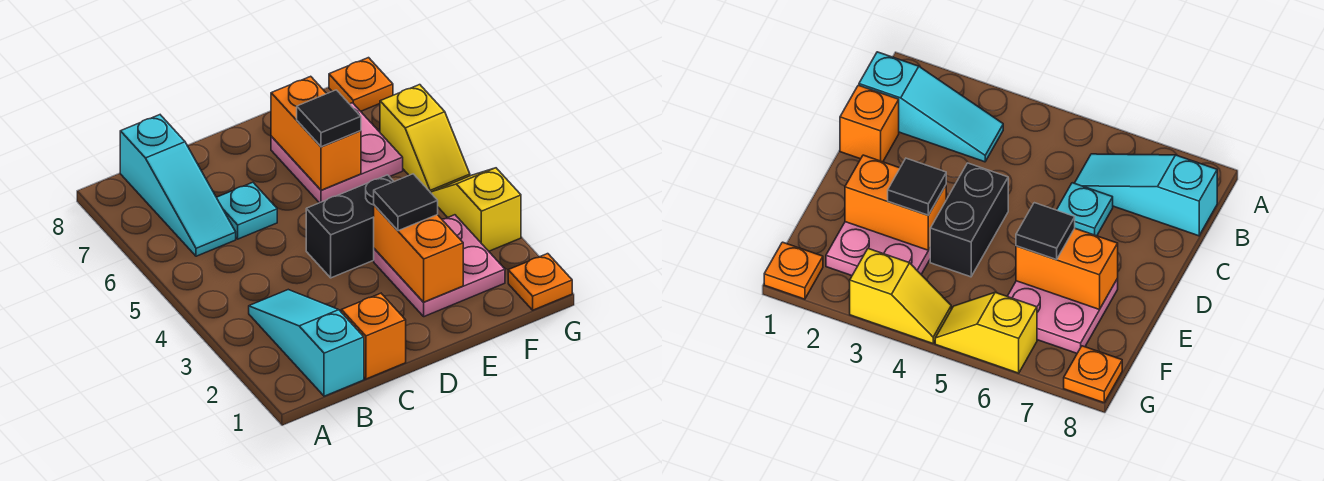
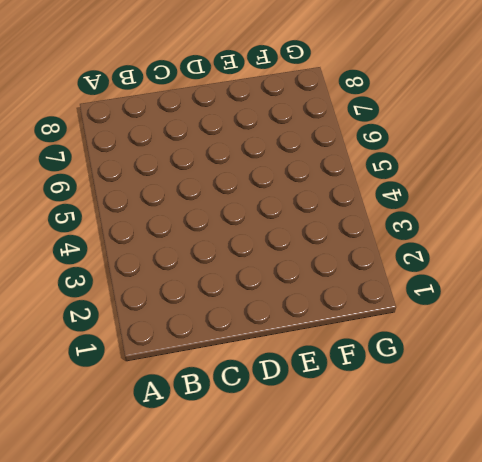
none -> cyan 1x3 slope [249,290,364,396]
none -> cyan 1x3 slope [120,115,236,256]
none -> orange 1x1 brick [341,293,406,379]

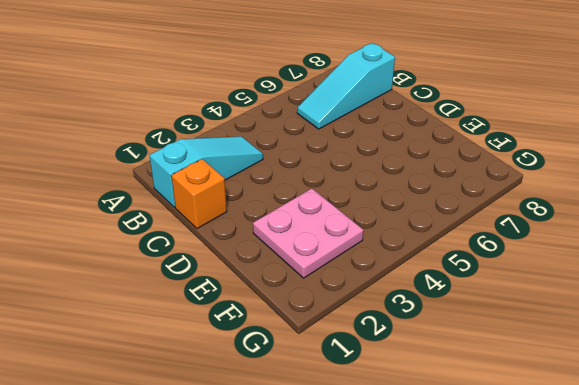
none -> cyan 1x1 plate [216,182,277,239]
none -> black 1x2 brick [306,175,394,278]
none -> pink 2x2 plate [271,103,403,203]

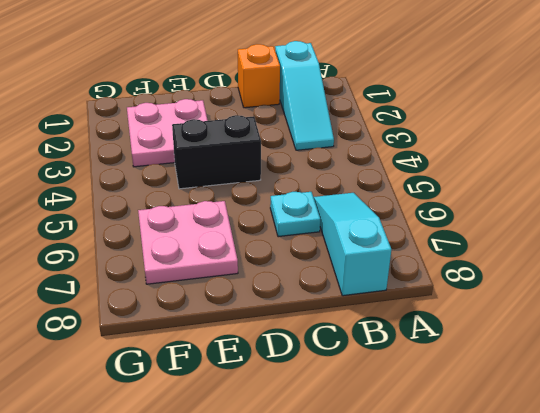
none -> orange 1x1 plate [508,254,572,310]
none -> yellow 1x2 slope [431,168,521,251]
none -> yellow 1x2 slope [380,85,470,193]

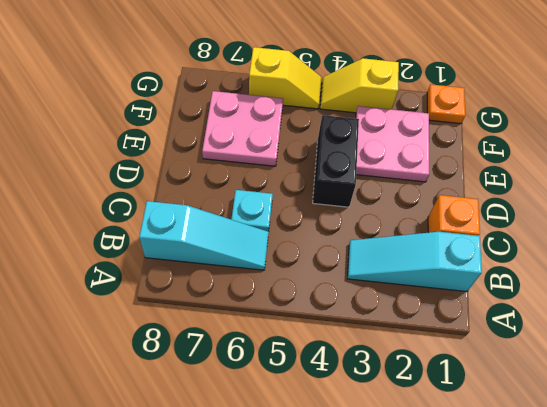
none -> orange 1x1 plate [329,58,393,111]
none -> orange 1x2 brick [374,205,463,302]
none -> orange 1x2 brick [271,76,361,190]

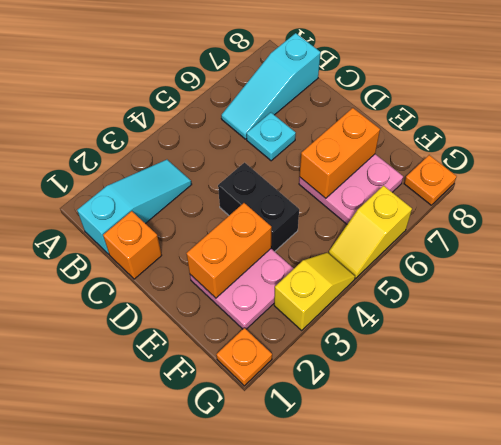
none -> black 1x1 tile [374,174,438,231]
none -> black 1x1 tile [297,90,361,147]

